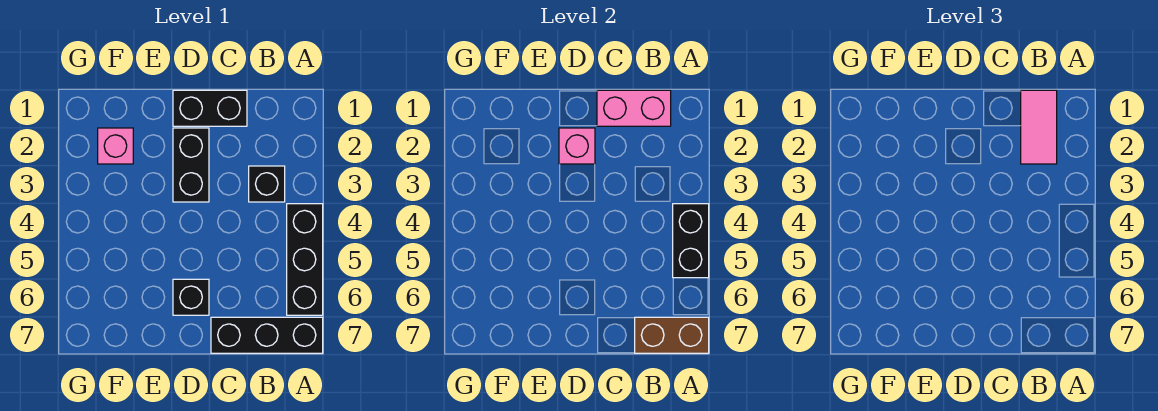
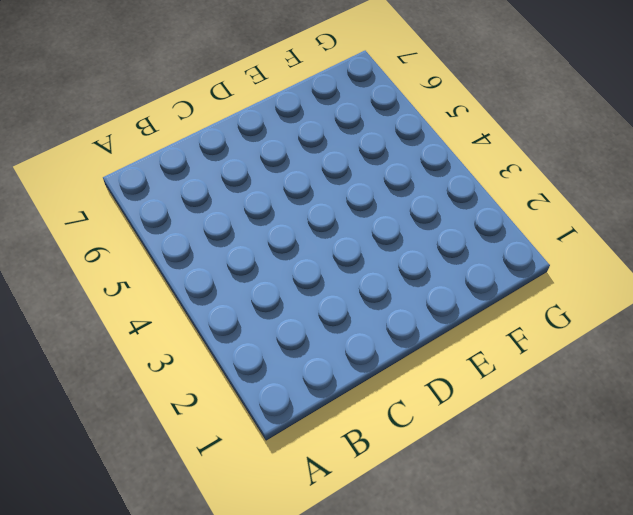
none -> black 1x3 brick [287,204,323,315]
none -> black 1x3 brick [211,317,323,353]
none -> black 1x1 brick [249,166,285,202]

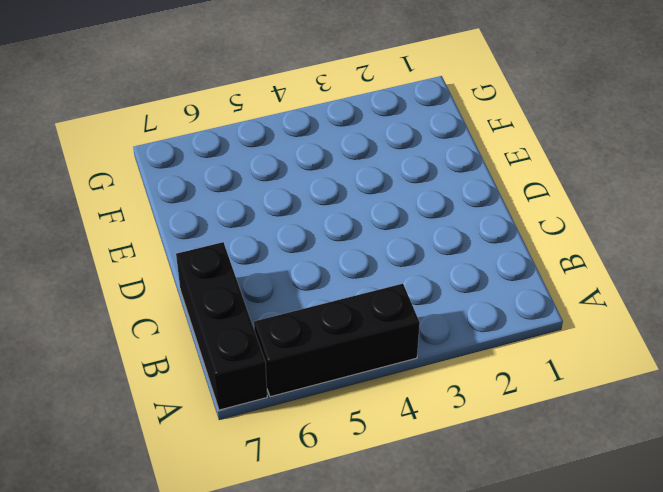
none -> black 1x1 brick [249,166,285,202]
none -> black 1x2 brick [173,90,247,126]
none -> black 1x2 brick [173,128,209,202]

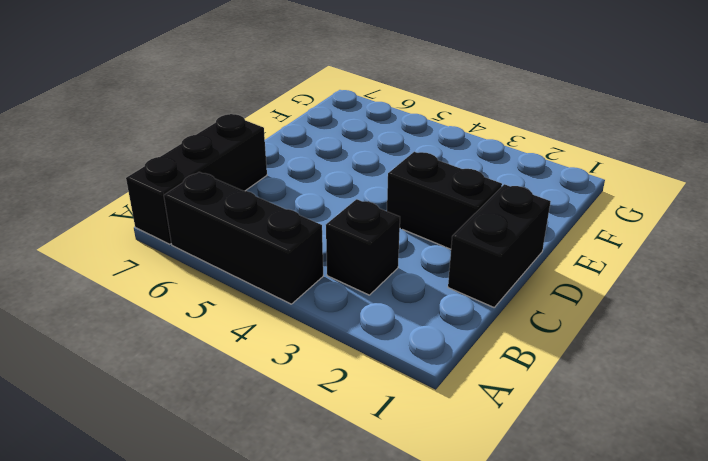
none -> black 1x1 brick [173,279,209,315]
none -> pink 1x1 brick [98,128,133,164]
none -> black 1x2 brick [673,204,709,278]

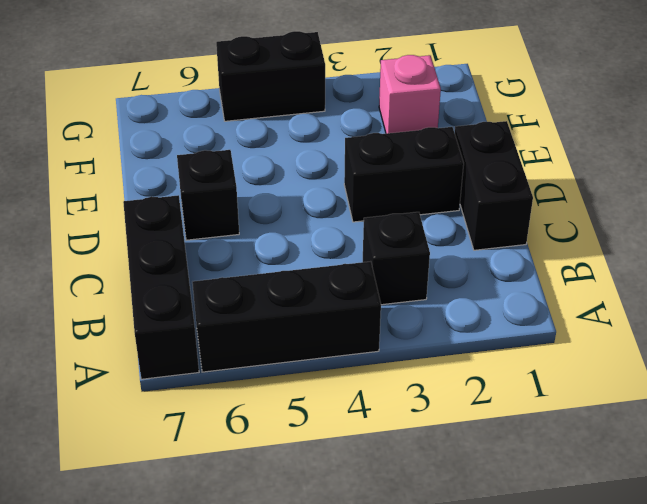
black 1x2 brick [216,31,325,121] -> black 1x2 brick moved to [673,204,709,278]
none -> brown 1x2 brick [635,317,709,353]
none -> pink 1x2 brick [597,90,671,126]
none -> pink 1x1 brick [559,128,595,164]

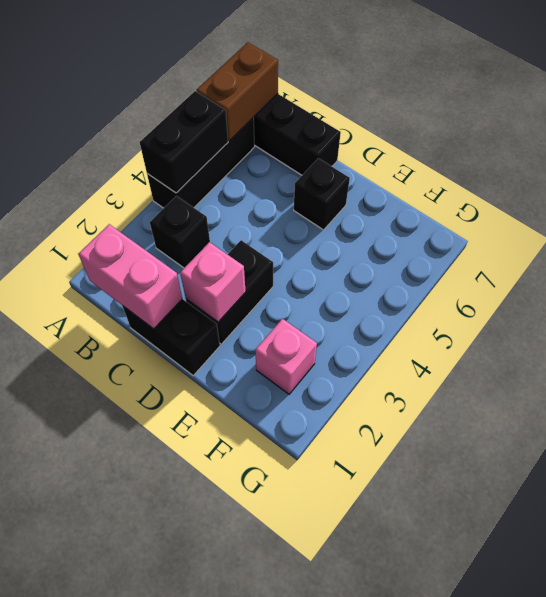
brown 1x2 brick [197,42,278,141] -> brown 1x2 brick turned to [635,317,709,353]
none -> pink 1x2 tile [1021,90,1057,164]

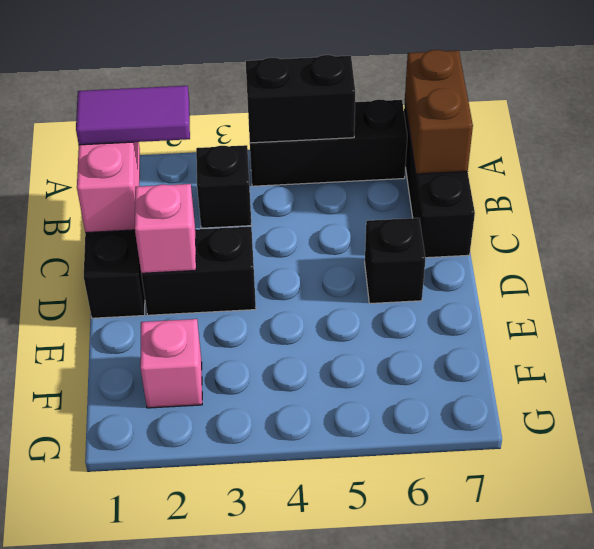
purple 1x2 tile [76,86,190,145] -> pink 1x2 tile [1021,90,1057,164]

